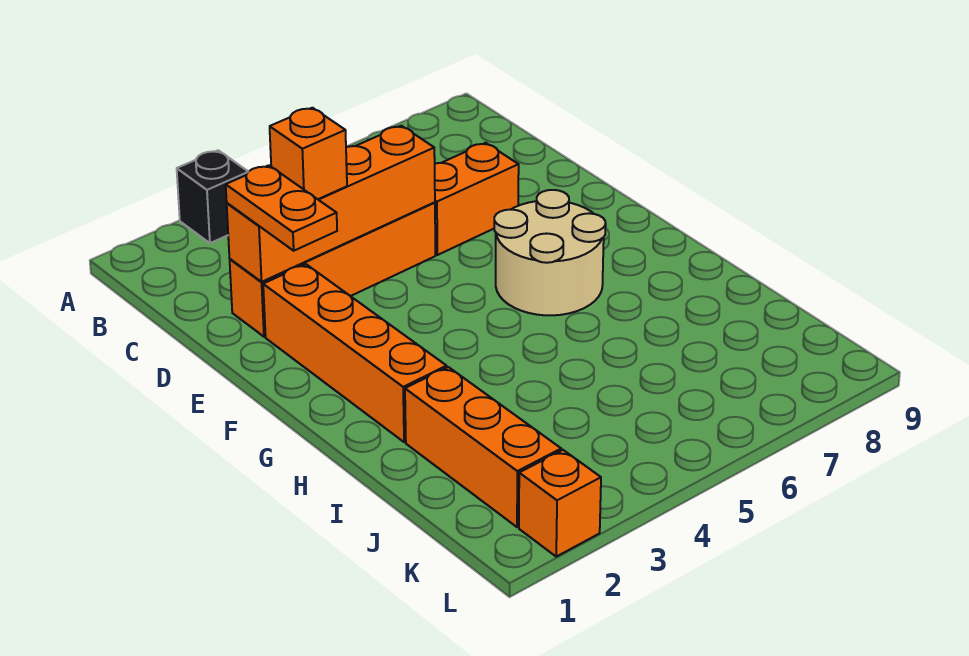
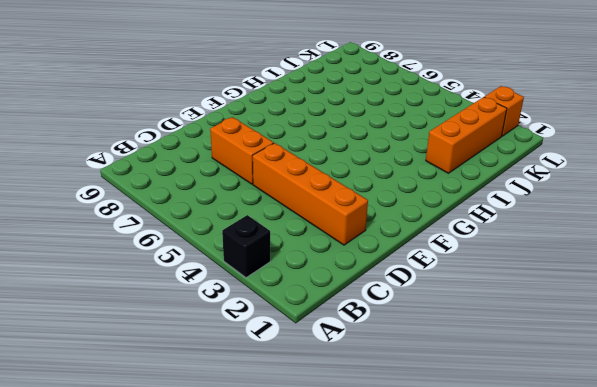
none -> orange 1x4 brick [263,264,447,442]
none -> tan 2x2 round brick [494,190,606,315]

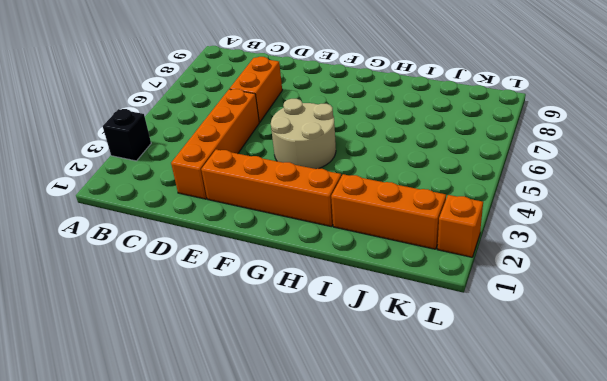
tan 2x2 round brick [271,99,336,169] -> tan 2x2 round brick moved to [494,190,606,315]
none -> orange 1x4 brick [227,126,435,282]
none -> orange 1x2 plate [226,165,337,251]

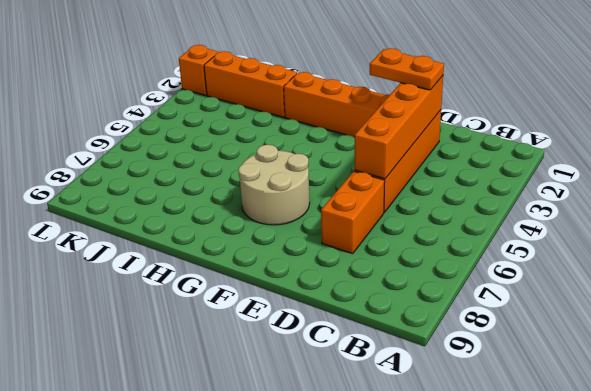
none -> black 1x1 brick [177,150,248,243]
none -> orange 1x1 brick [270,108,347,199]

